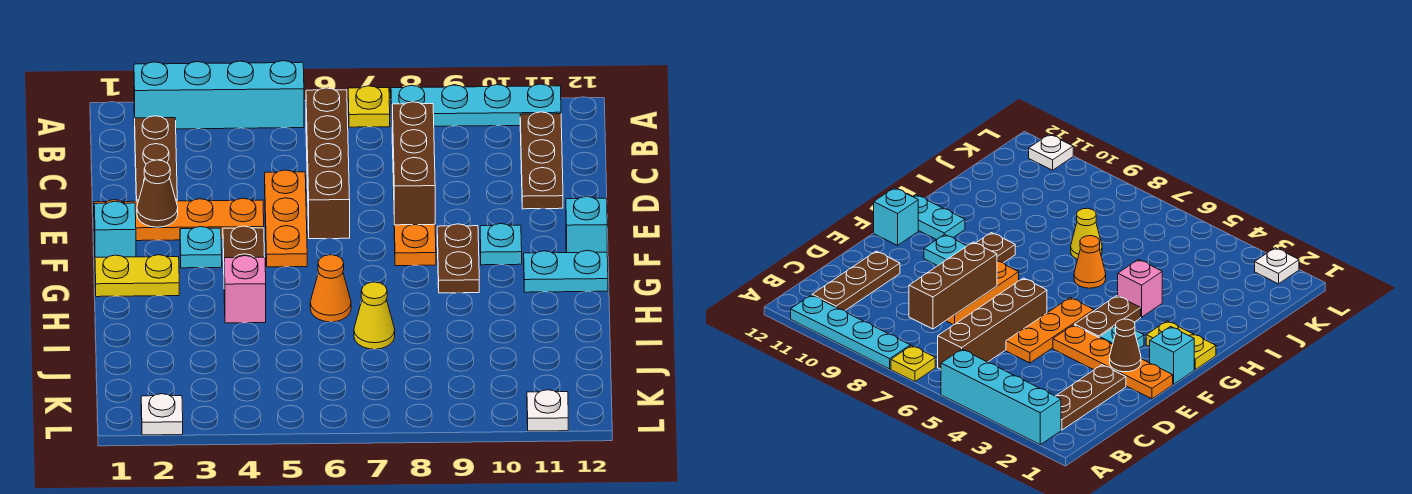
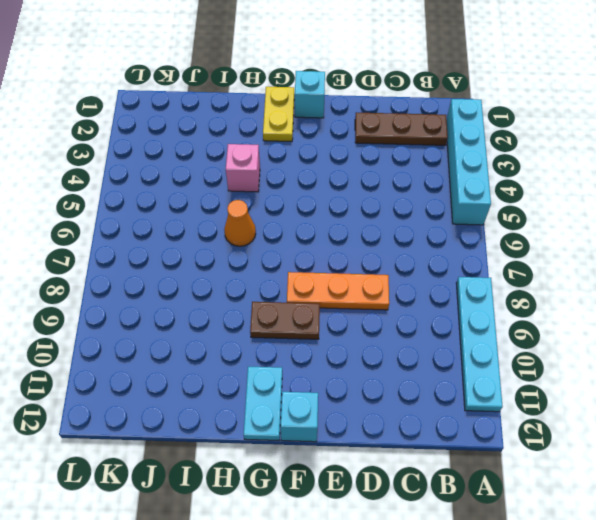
none -> yellow 1x1 plate [348,86,390,127]
none -> brown 1x4 brick [306,88,350,239]
none -> brown 1x3 plate [520,112,563,209]

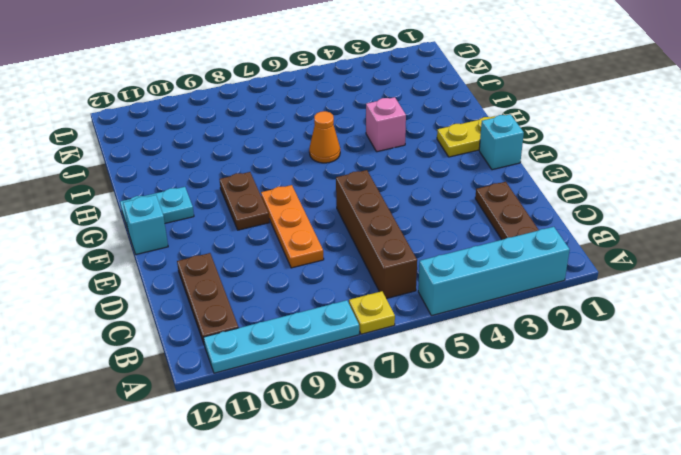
none -> orange 1x3 plate [265,170,307,267]
none -> orange 1x4 plate [94,198,264,241]
none -> cyan 1x1 plate [180,227,222,268]

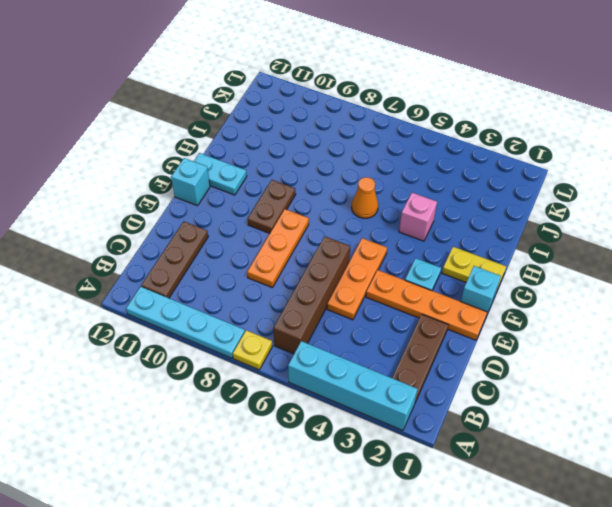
none -> brown 1x2 plate [223,226,265,261]
none -> cyan 1x1 plate [480,224,522,265]
none -> yellow 1x1 cone [354,282,395,349]

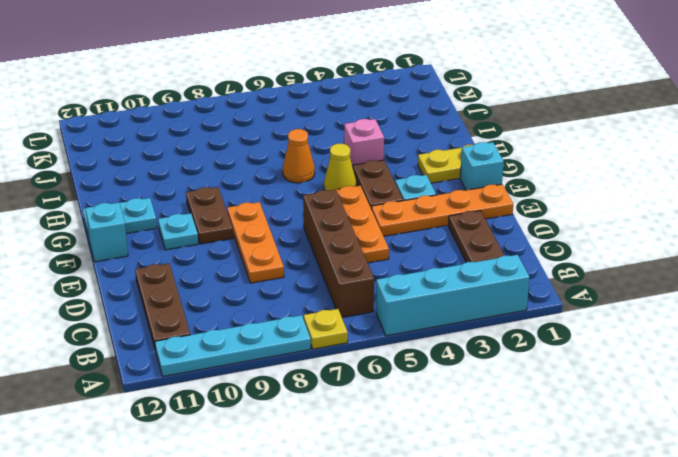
yellow 1x1 cone [324,144,356,191] -> yellow 1x1 cone moved to [354,282,395,349]
none -> white 1x1 plate [141,394,183,435]
none -> white 1x1 plate [527,390,568,431]
none -> brown 1x3 brick [392,102,435,225]

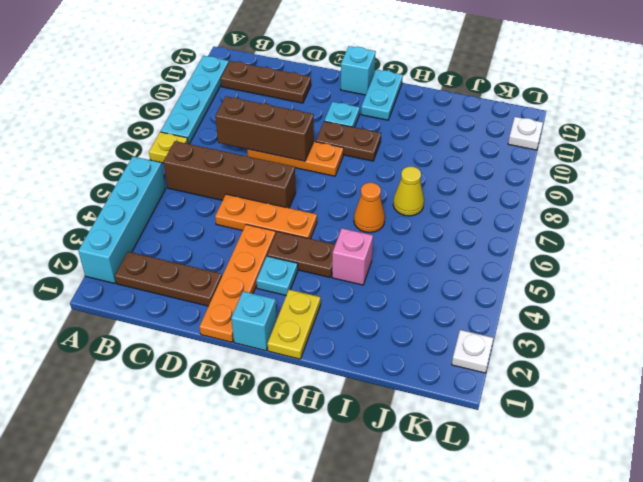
none -> brown 1x1 cone [137,160,178,227]

